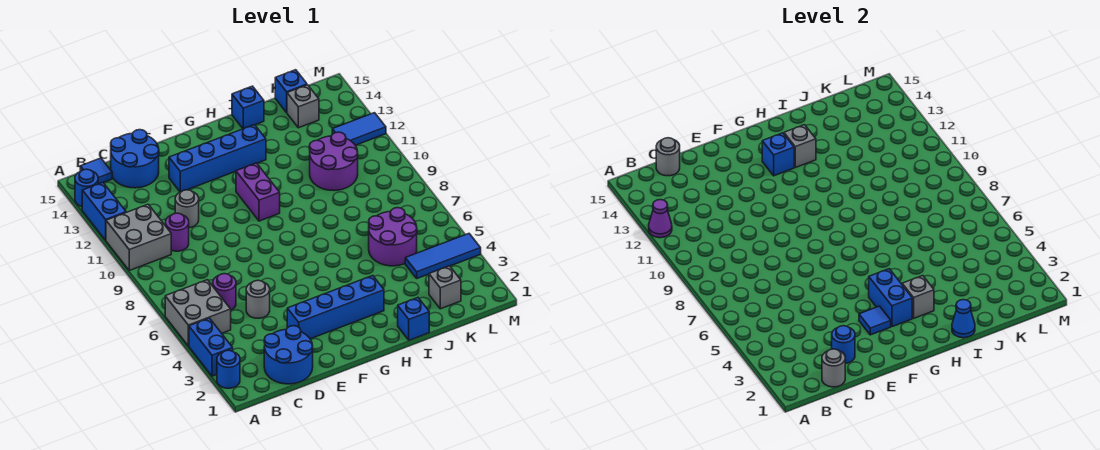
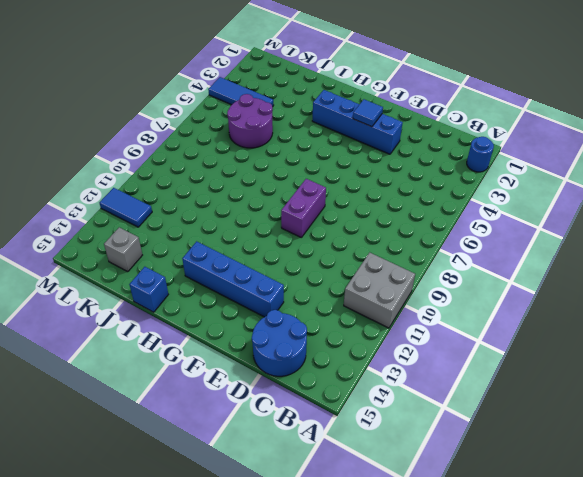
purple 1x2 brick [281,179,326,237] -> purple 1x2 brick moved to [236,163,280,221]
none -> blue 1x2 brick [189,318,233,376]
none -> grey 2x2 brick [165,280,231,346]
none -> blue 1x2 brick [82,182,126,240]
none -> blue 1x1 round brick [75,169,98,207]

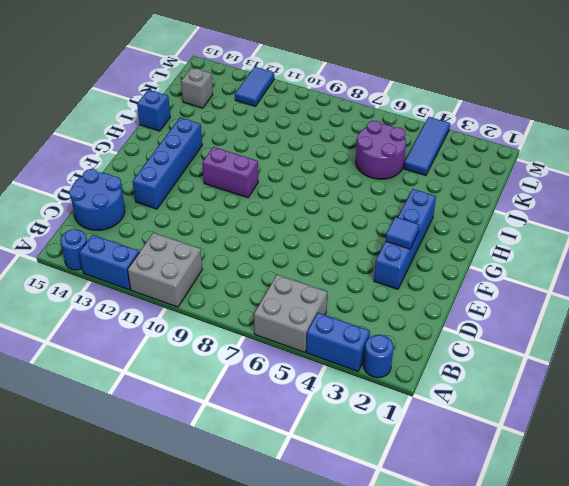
none -> blue 1x1 tile [80,158,112,184]
none -> blue 2x2 round brick [264,326,313,384]
none -> purple 1x1 round brick [213,274,236,310]
none -> purple 1x1 round brick [166,213,189,251]

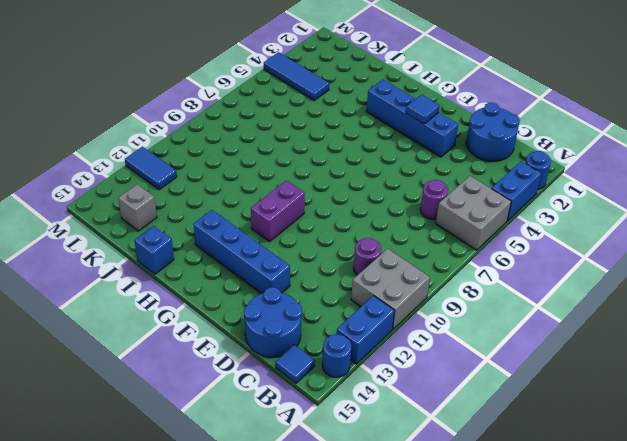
none -> grey 1x1 round brick [246,280,270,318]
none -> grey 1x1 round brick [175,190,199,228]
none -> blue 1x1 brick [398,298,429,340]
none -> purple 2x2 round brick [369,208,417,266]

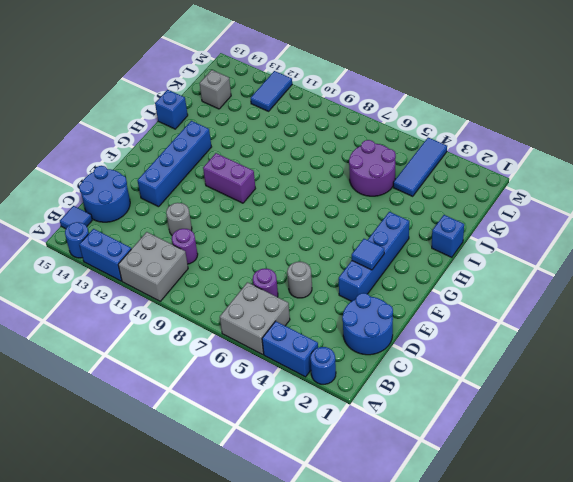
none -> purple 2x2 round brick [309,132,358,191]
none -> grey 1x1 brick [429,266,461,309]
none -> blue 1x1 brick [275,70,307,112]
none -> purple 1x1 cone [649,200,672,238]

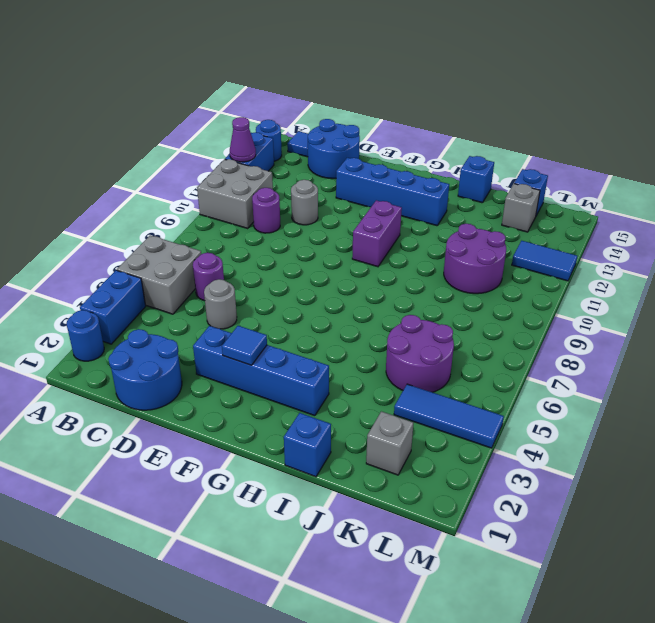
none -> grey 1x1 round brick [822,349,845,387]
none -> grey 1x1 round brick [656,138,680,176]
none -> blue 1x1 round brick [832,326,855,364]
none -> blue 1x2 brick [869,269,912,327]

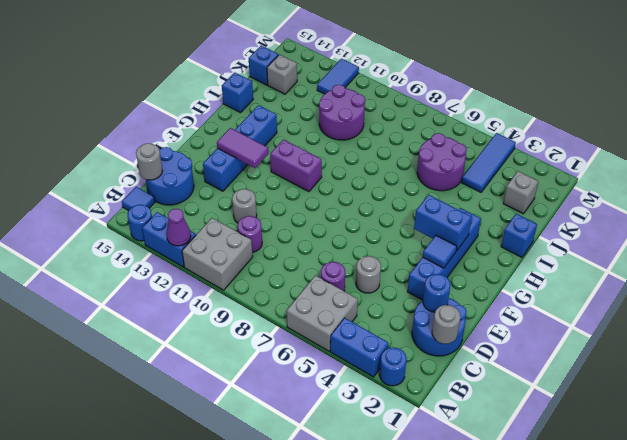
purple 1x2 tile [217,128,269,168] -> none
none -> blue 1x1 brick [762,133,794,176]
none -> grey 1x1 brick [902,276,934,318]
none -> grey 1x1 brick [784,125,816,168]
none -> blue 1x1 cone [952,300,975,338]

